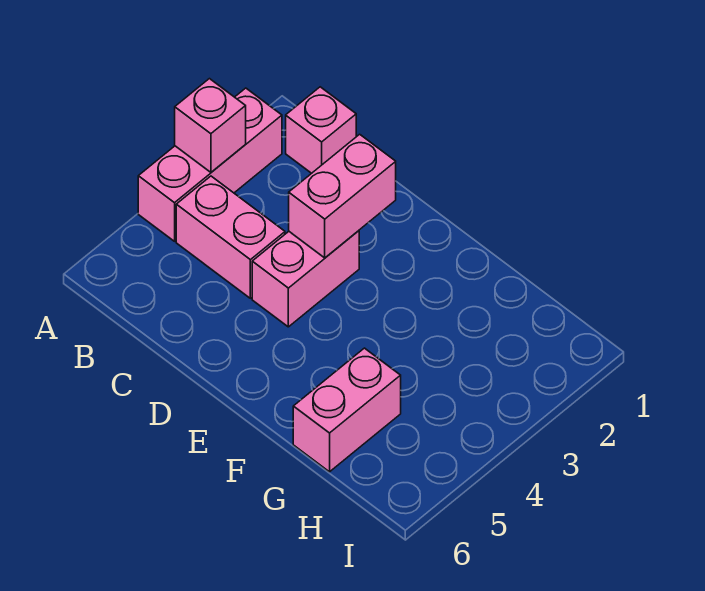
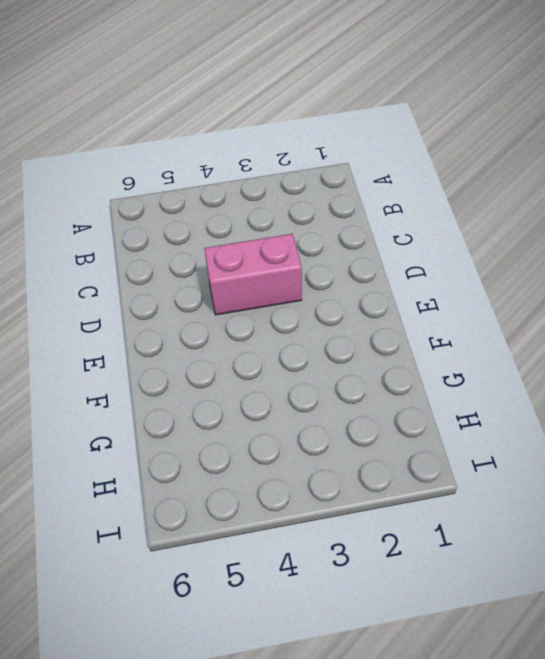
none -> pink 1x3 brick [138,88,282,241]
none -> pink 1x1 brick [286,87,356,173]

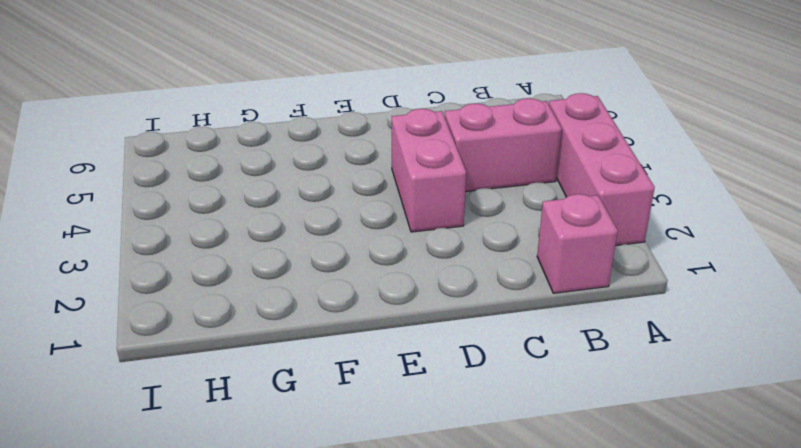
none -> pink 1x2 brick [293,348,401,472]
none -> pink 1x1 brick [175,79,246,172]

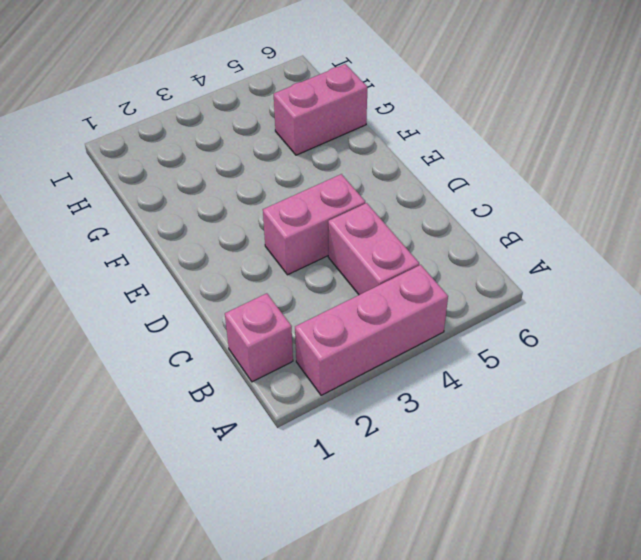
none -> pink 1x1 brick [175,79,246,172]
none -> pink 1x2 brick [289,134,396,258]

